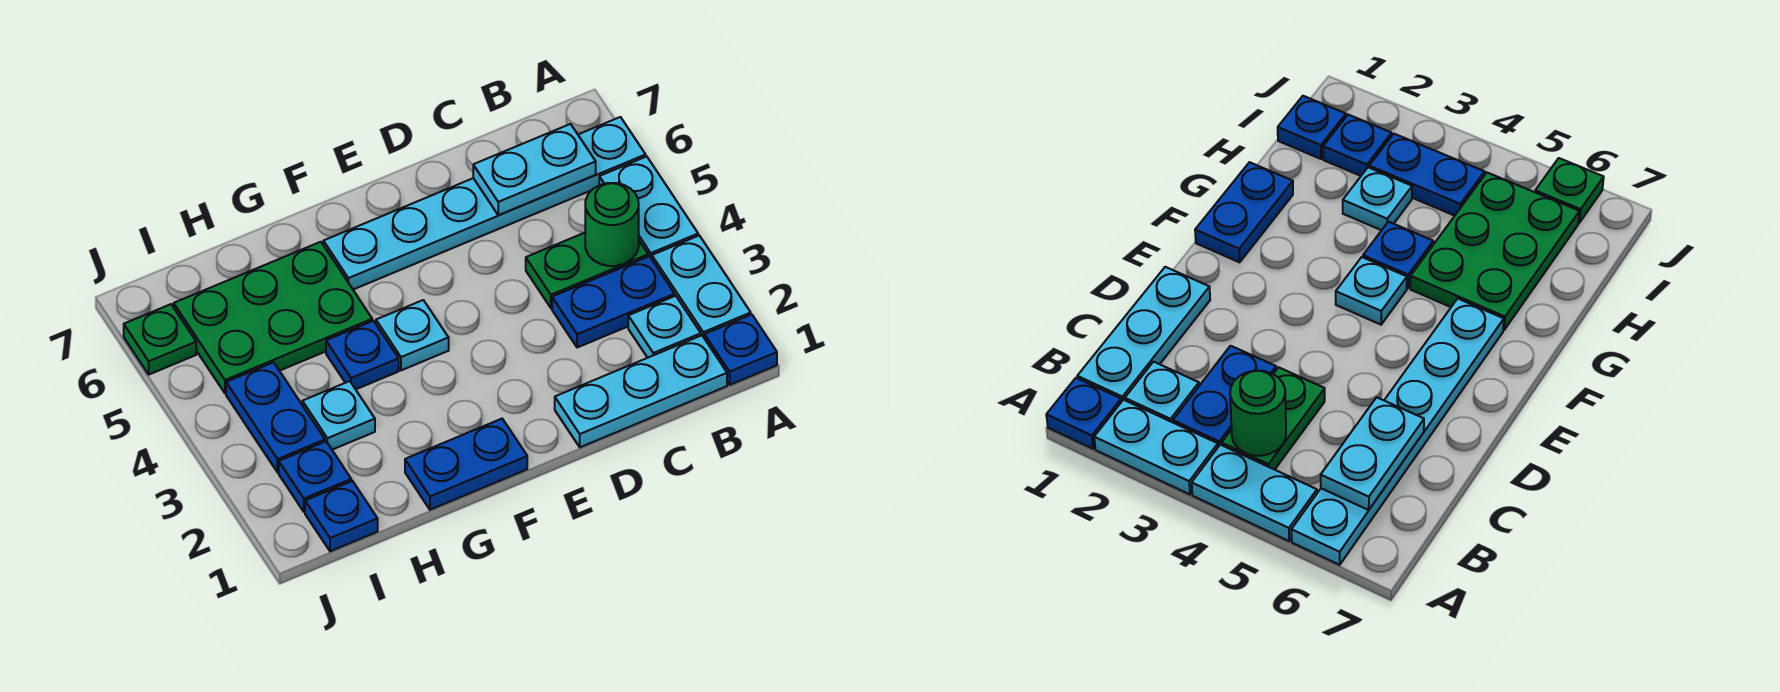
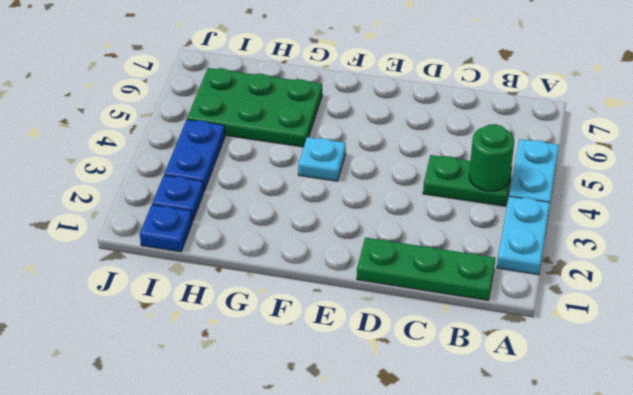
green 1x3 plate [357,238,495,300] -> cyan 1x3 plate [555,335,727,447]
none -> blue 1x1 plate [704,315,777,385]
none -> cyan 1x6 plate [323,117,646,289]
none -> cyan 1x1 plate [628,296,701,358]

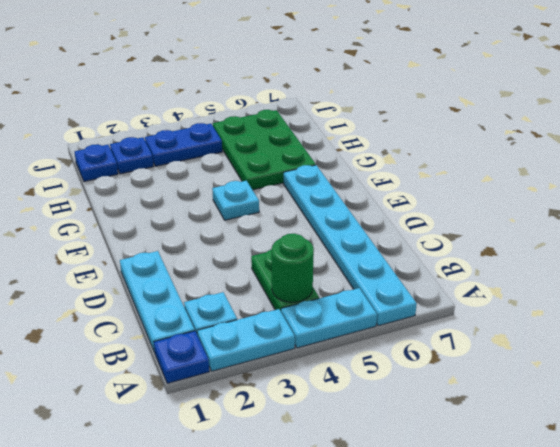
none -> blue 1x2 plate [552,256,675,348]
none -> blue 1x2 plate [405,419,527,510]
none -> blue 1x1 plate [326,321,399,389]

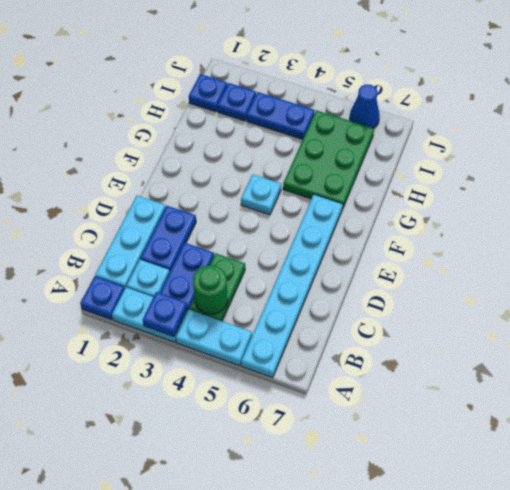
blue 1x1 plate [143,292,187,336] -> blue 1x1 plate moved to [326,321,399,389]
blue 1x2 plate [140,206,196,271] -> blue 1x2 plate moved to [405,419,527,510]
blue 1x1 cone [350,84,380,128] -> green 1x1 plate [124,304,196,374]
none -> cyan 1x1 plate [302,381,375,450]
none -> cyan 1x2 plate [473,124,596,215]

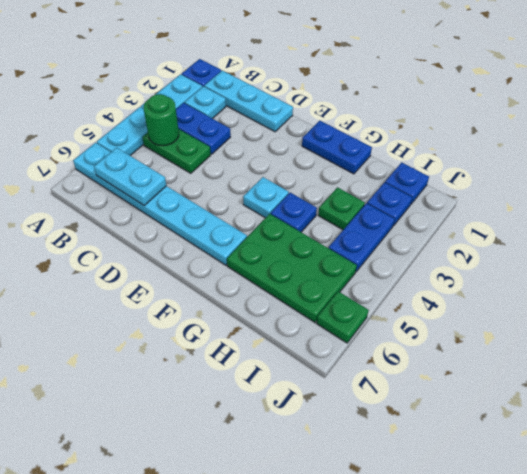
green 1x1 plate [318,187,365,230] -> cyan 1x1 plate [302,381,375,450]

